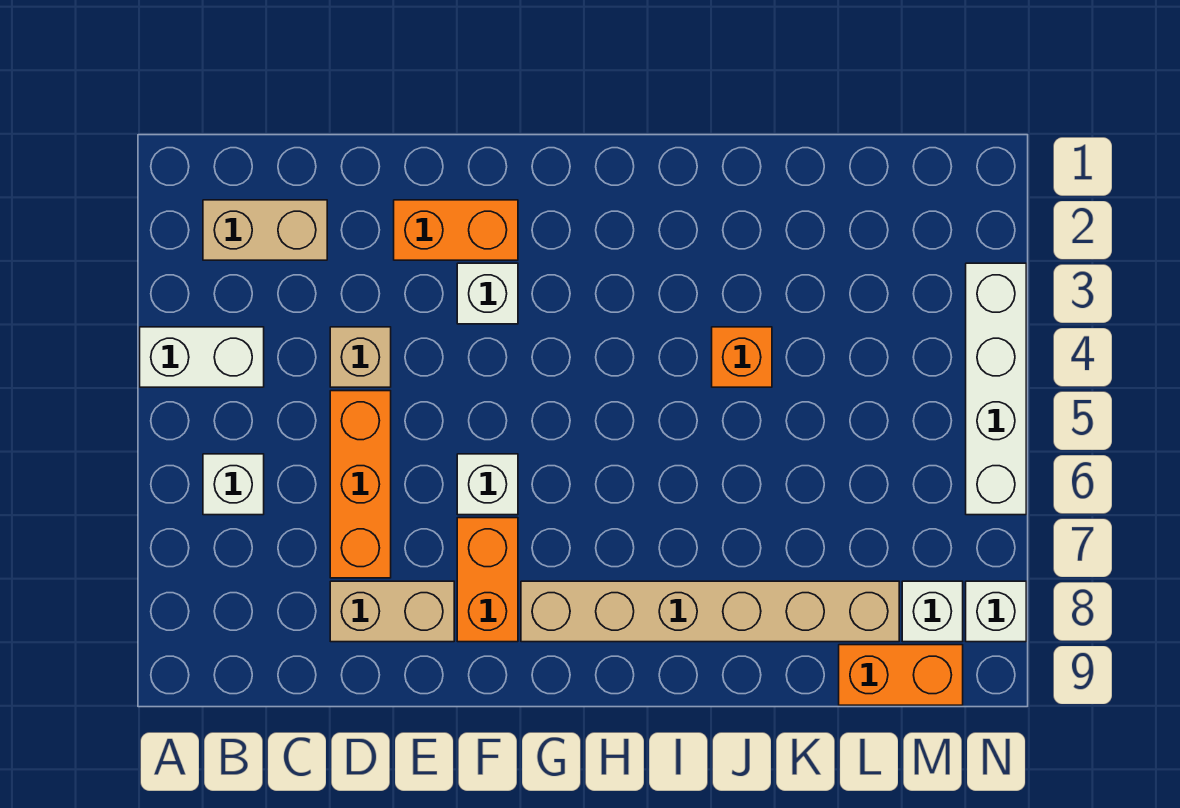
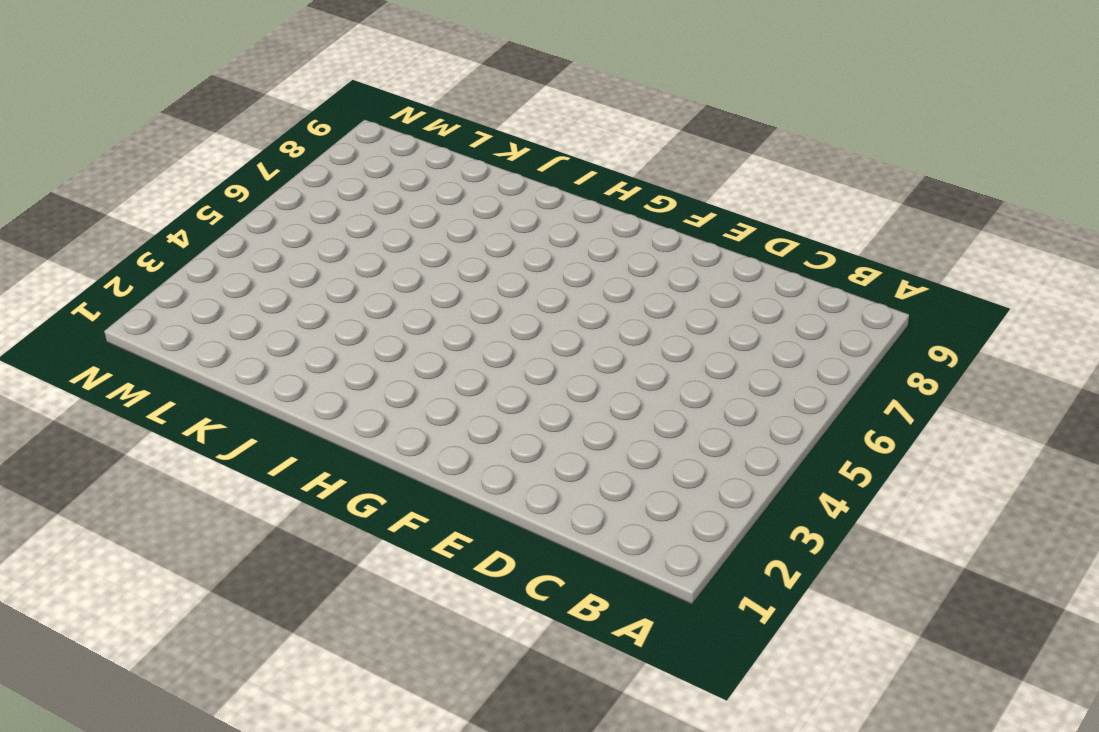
none -> white 1x2 brick [140,327,264,387]
none -> tan 1x2 brick [203,200,327,260]
none -> white 1x1 brick [203,454,264,515]

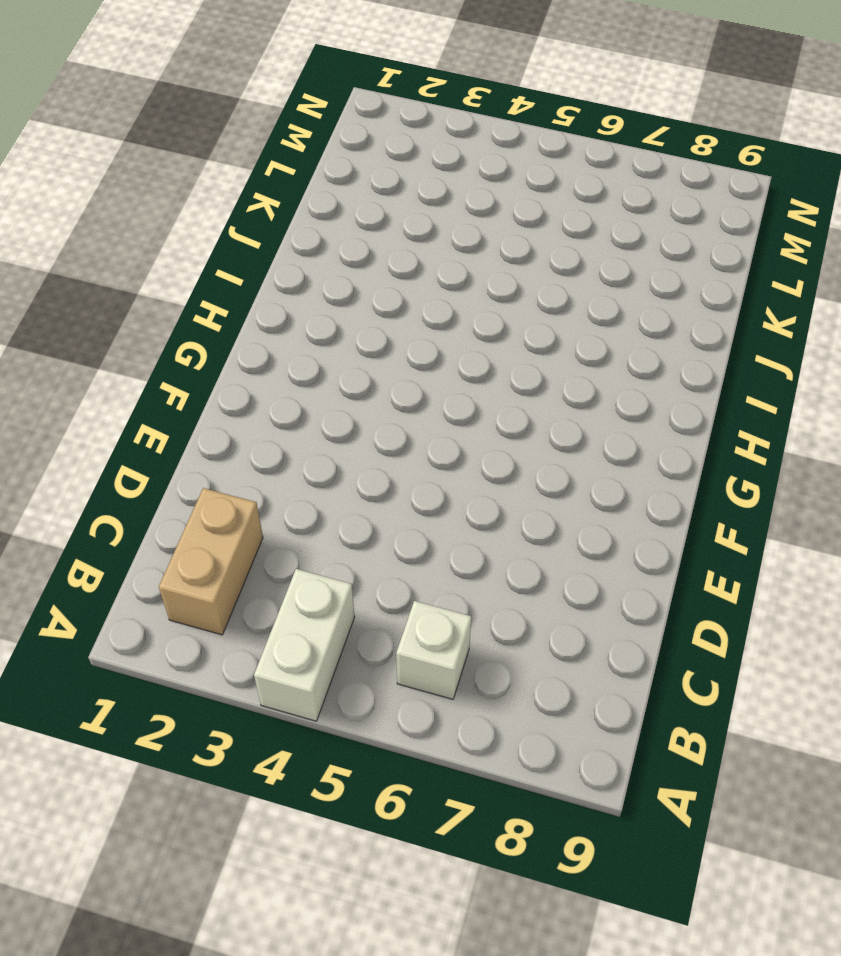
none -> tan 1x1 brick [330,327,391,387]
none -> orange 1x3 brick [330,391,391,578]
none -> tan 1x2 brick [330,581,454,642]

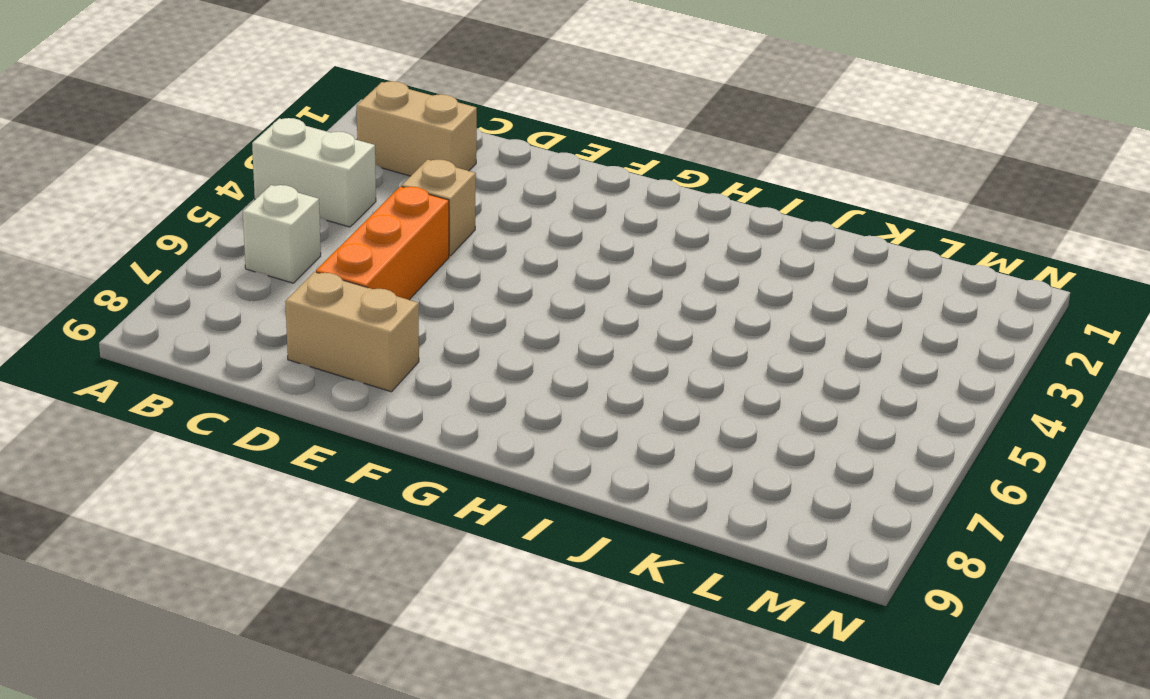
none -> orange 1x2 brick [394,200,518,260]
none -> white 1x1 brick [457,263,518,324]
none -> white 1x1 brick [457,454,518,515]

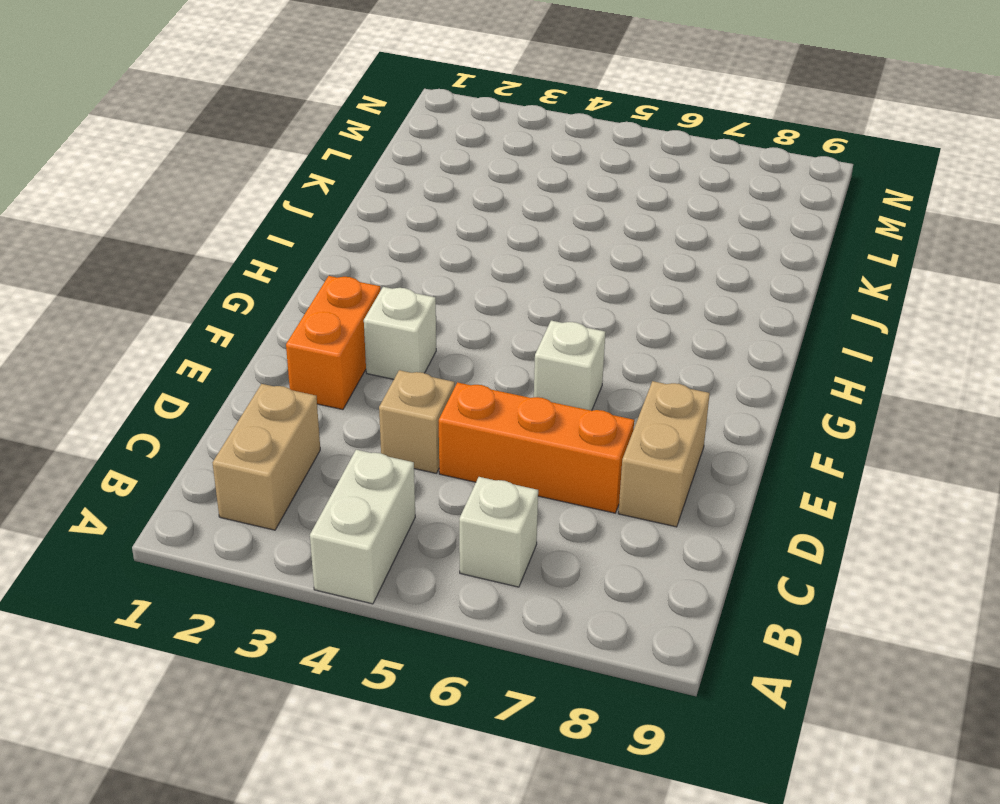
none -> orange 1x2 brick [457,518,518,642]
none -> tan 1x6 brick [521,581,899,642]
none -> orange 1x1 brick [712,327,772,387]

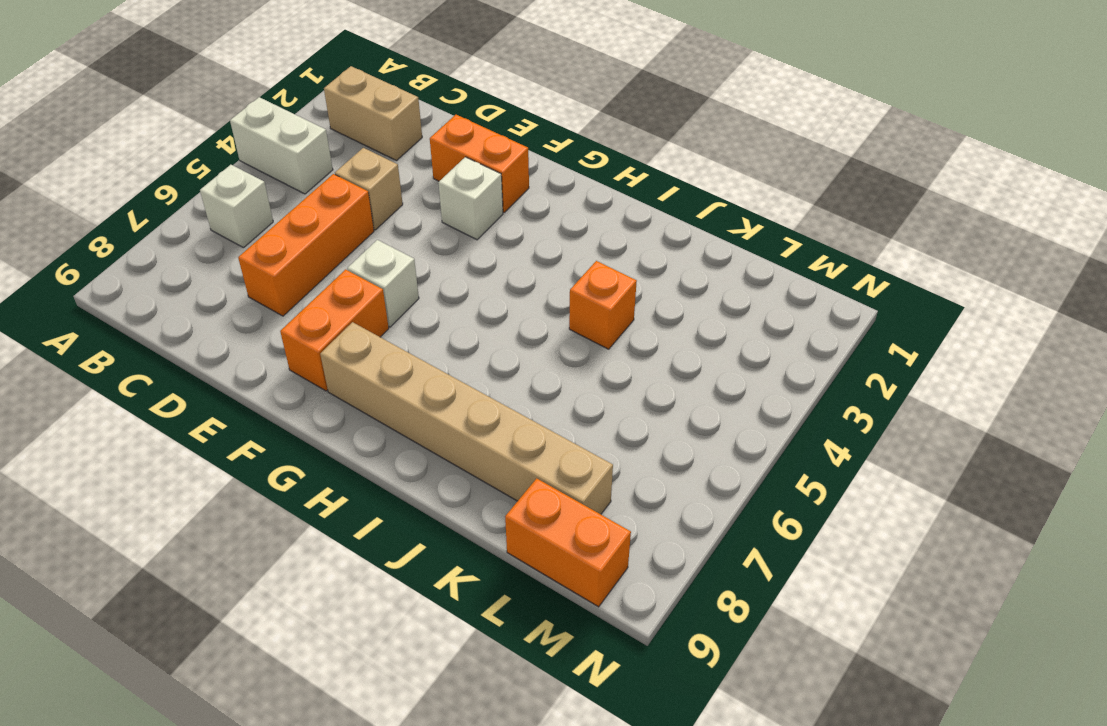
none -> tan 1x2 brick [330,581,454,642]
none -> white 1x1 brick [902,581,963,642]
none -> white 1x4 brick [966,263,1026,515]

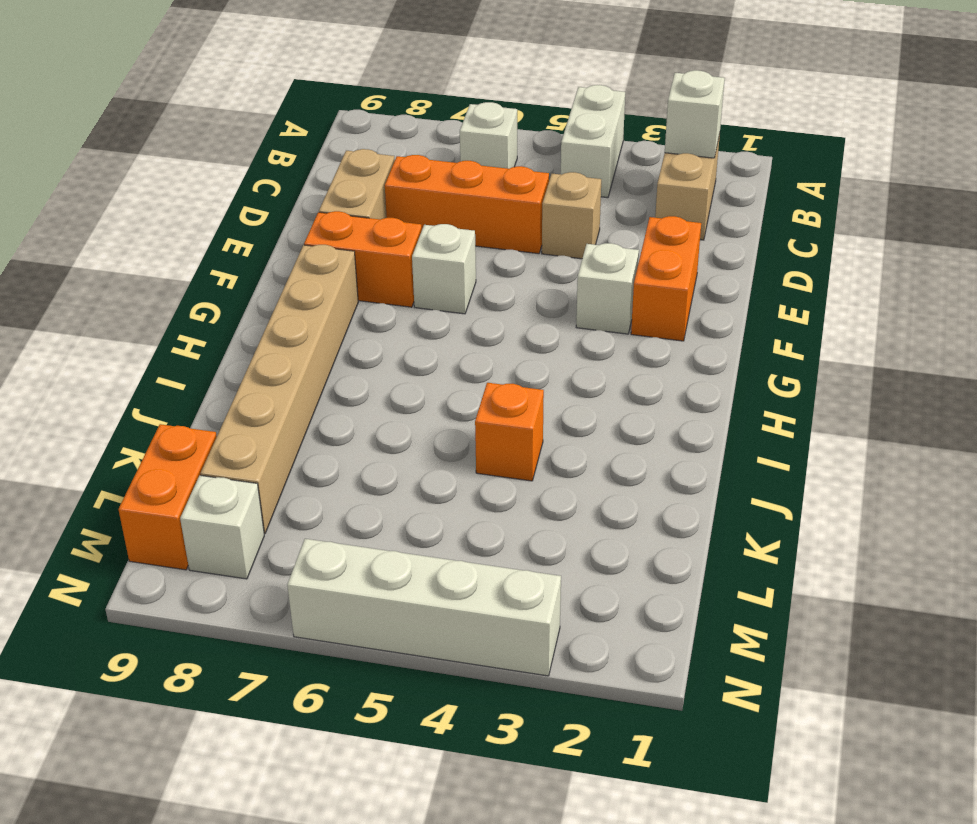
white 1x1 brick [665,70,725,158] -> white 1x1 brick moved to [966,581,1026,642]

